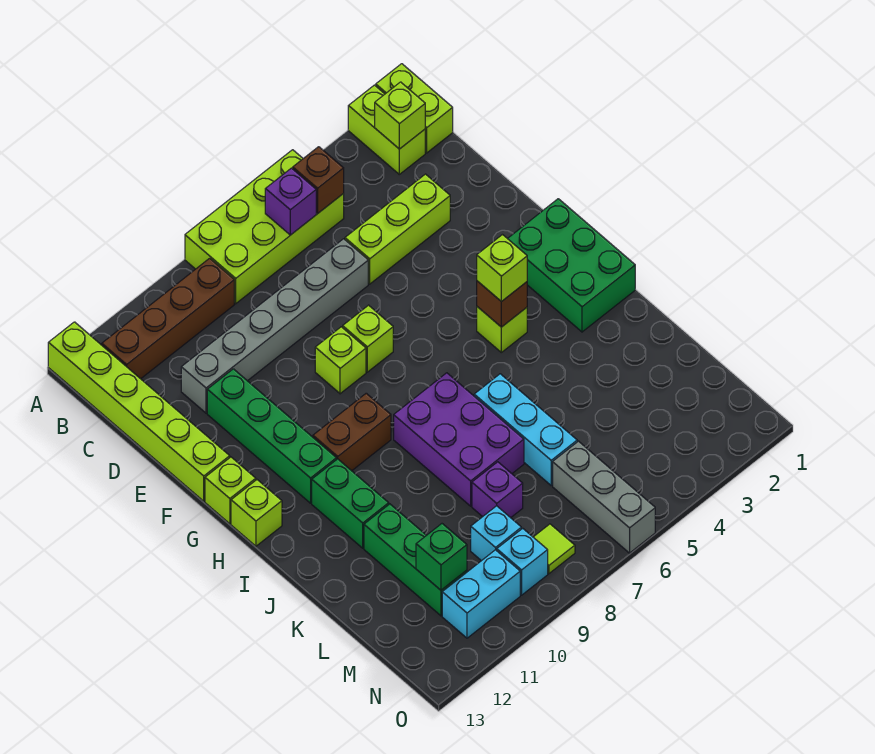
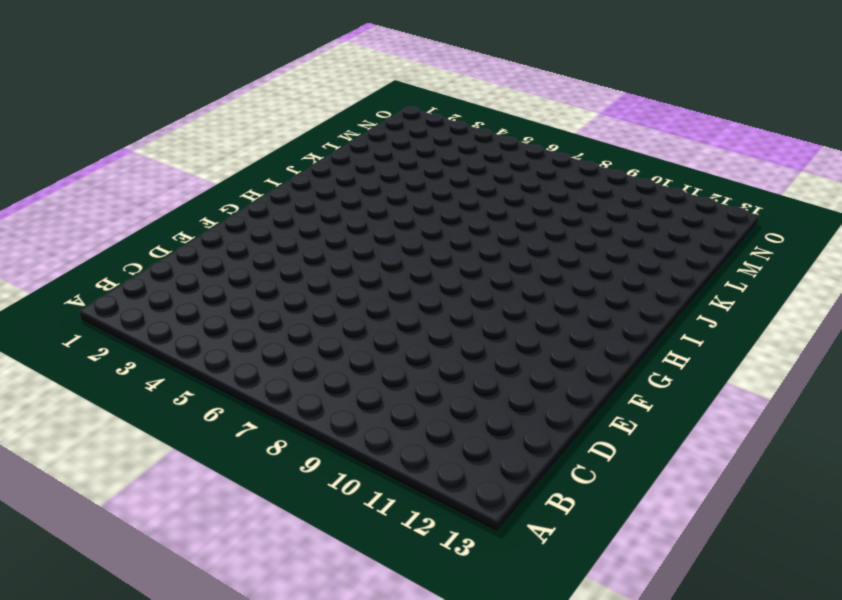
none -> lime 1x2 brick [376,64,453,153]
none -> lime 1x2 brick [348,85,425,174]
none -> lime 2x4 brick [185,150,344,304]
none -> lime 1x6 brick [48,322,230,501]

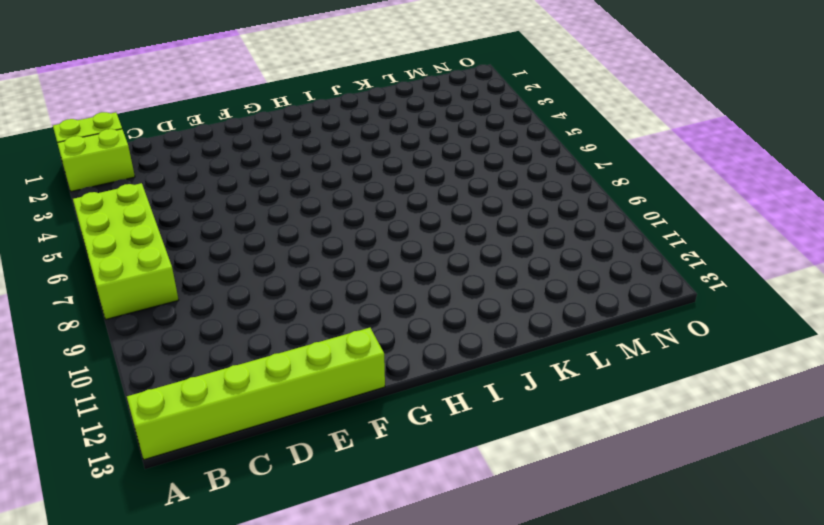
none -> brown 1x4 brick [102,258,234,379]
none -> lime 1x3 brick [345,174,450,284]
none -> grey 1x6 brick [181,239,368,413]
none -> green 1x4 brick [207,369,336,503]

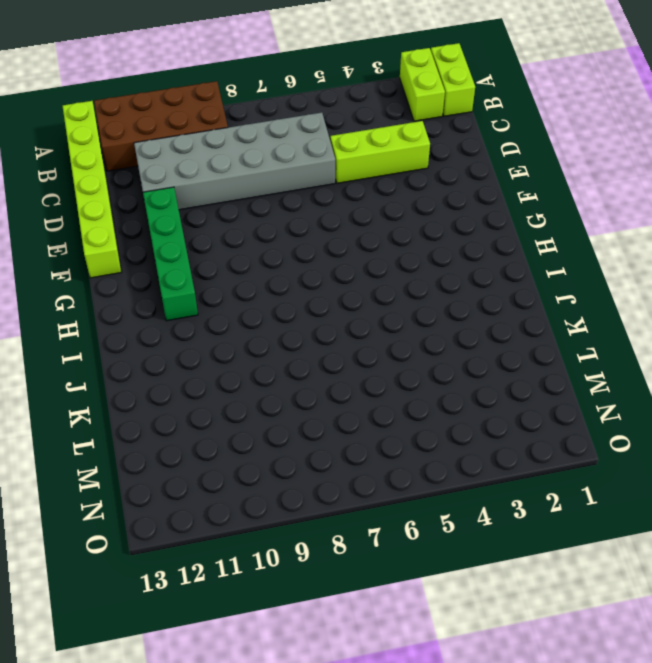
brown 2x4 brick [94,81,228,171] -> brown 1x4 brick [102,258,234,379]
grey 2x6 brick [134,112,335,210] -> grey 1x6 brick [181,239,368,413]
none -> lime 2x4 brick [185,150,344,304]
none -> lime 1x1 brick [343,305,393,372]
none -> lime 1x1 brick [315,327,366,394]
none -> green 2x3 brick [508,199,635,332]

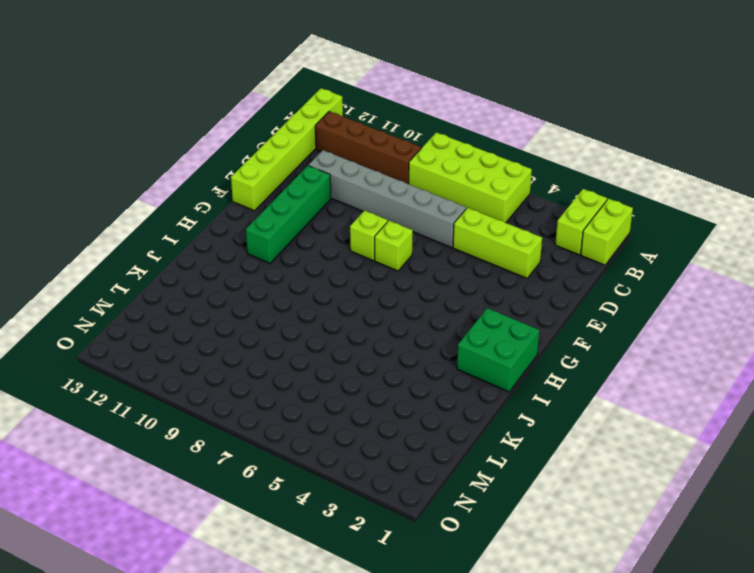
green 2x2 brick [457,308,539,392] -> green 2x3 brick [508,199,635,332]
none -> lime 1x1 brick [205,457,256,524]
none -> lime 1x1 brick [477,307,527,352]
none -> brown 1x2 brick [313,393,391,471]
none -> lime 1x1 brick [231,480,282,546]

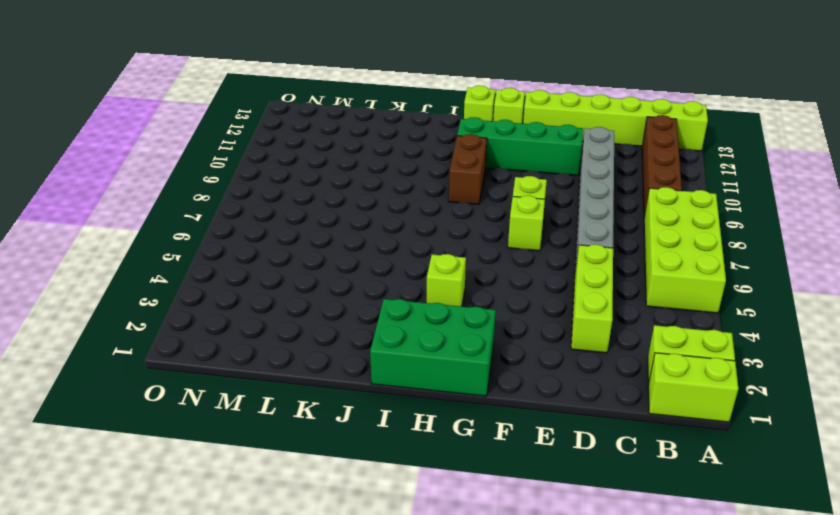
none -> purple 2x3 brick [394,373,524,506]
none -> green 1x2 brick [312,459,389,548]
none -> cyan 1x3 brick [474,374,577,485]
none -> green 1x3 brick [364,504,467,616]

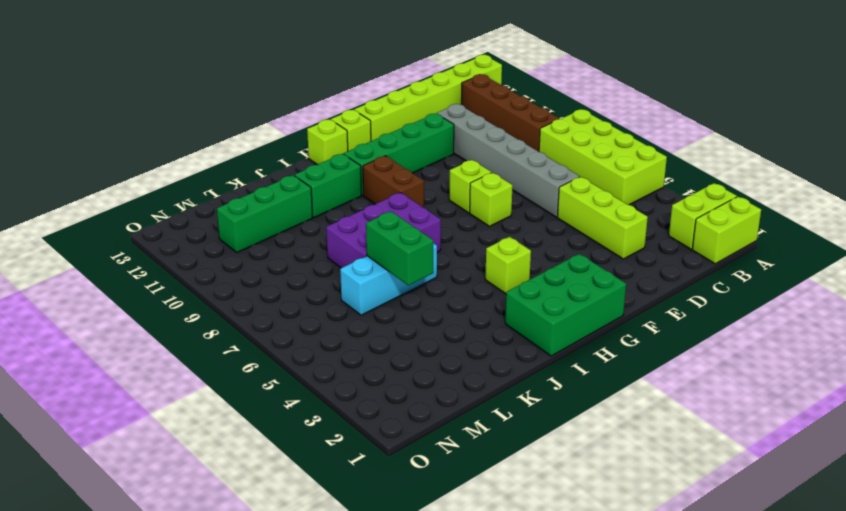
green 1x2 brick [366,211,433,285] -> none
none -> purple 1x1 brick [472,462,523,518]
none -> grey 1x3 brick [553,441,655,553]
none -> cyan 1x1 brick [471,506,521,561]
none -> lime 1x1 tile [534,524,575,574]

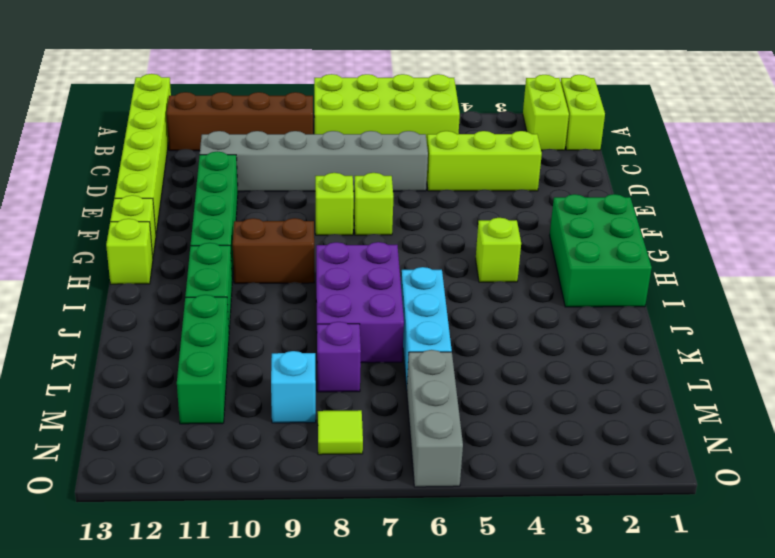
none -> cyan 1x1 brick [497,528,548,595]
none -> cyan 1x2 brick [442,550,520,638]
none -> lime 1x1 brick [375,82,425,149]
none -> brown 1x1 brick [293,147,344,214]

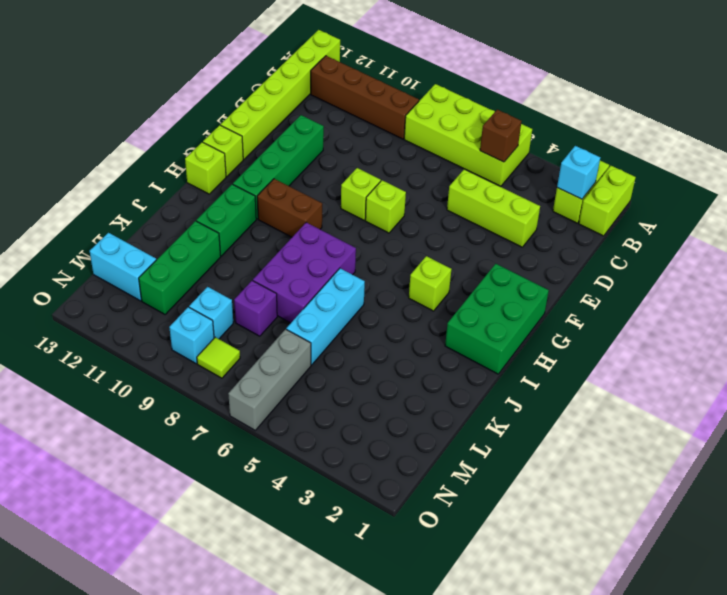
cyan 1x1 brick [557,146,600,199] -> lime 1x1 brick [375,82,425,149]
cyan 1x2 brick [90,233,156,301] -> cyan 1x2 brick moved to [442,550,520,638]
none -> grey 1x6 brick [181,239,368,413]
none -> purple 1x1 brick [265,168,316,235]
none -> brown 1x1 brick [477,281,527,327]
none -> green 1x1 brick [416,524,467,590]

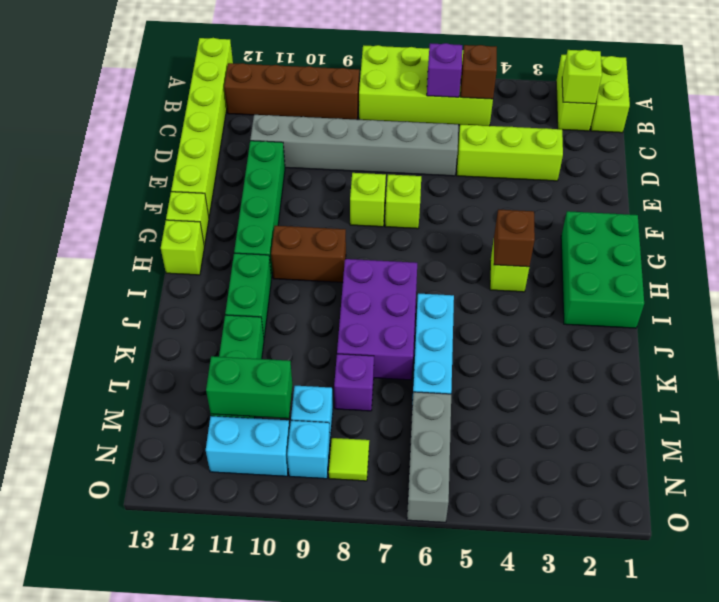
green 1x2 brick [206,356,292,418] -> green 1x1 brick [416,524,467,590]
none -> lime 1x1 brick [477,235,527,302]

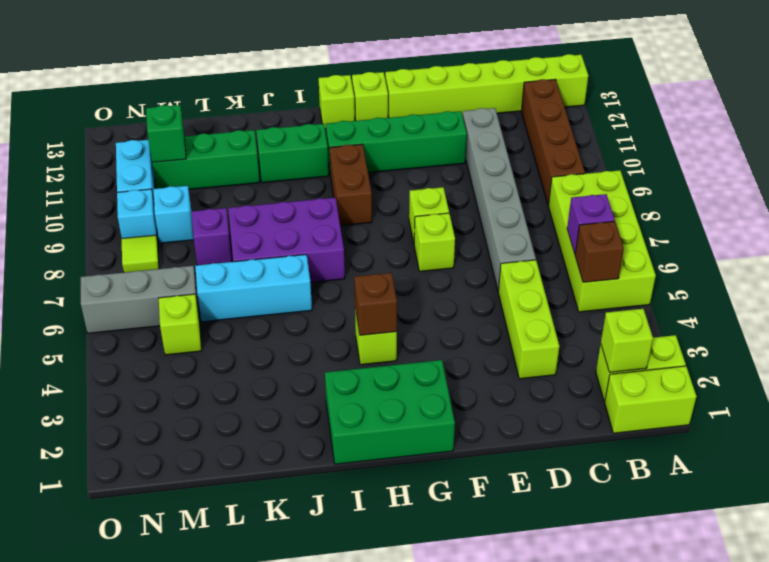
lime 1x1 brick [159,294,202,355] -> lime 1x1 brick moved to [477,235,527,302]

